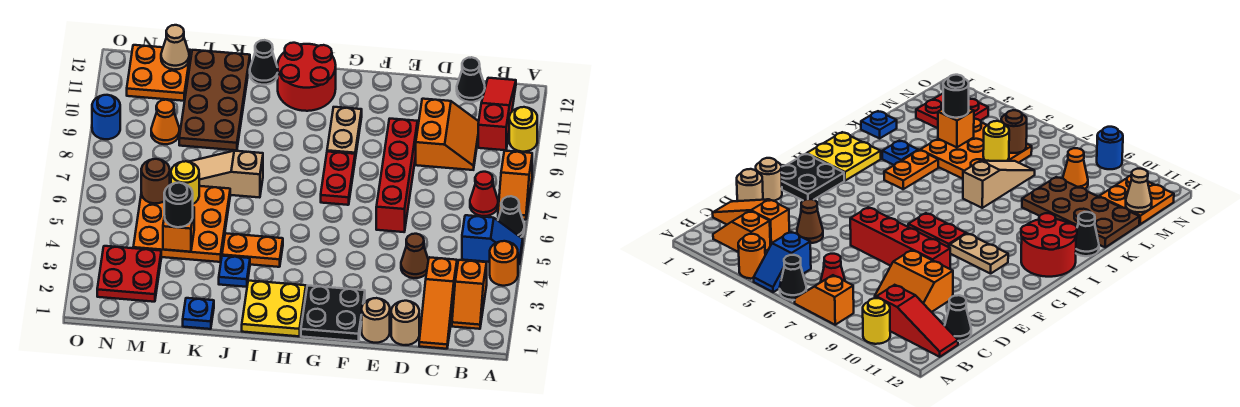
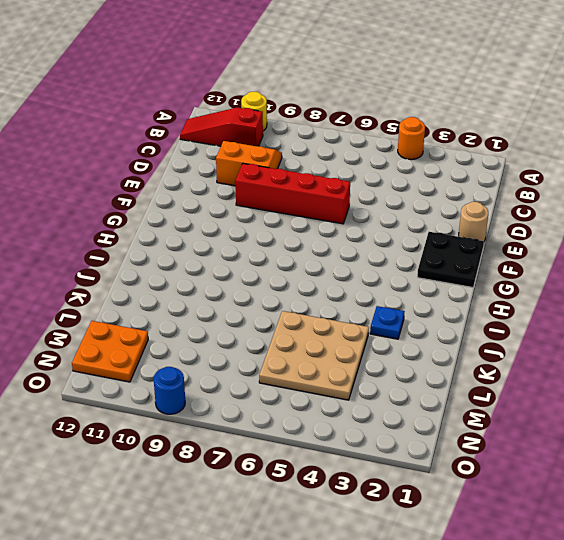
tan 3x3 plate [259,311,369,400] -> orange 3x3 plate [133,184,230,262]
none -> blue 1x2 slope [462,215,523,264]
none -> black 1x1 cone [498,196,524,237]
none -> orange 1x2 slope [498,151,532,220]
none -> orange 1x2 slope [452,260,487,329]

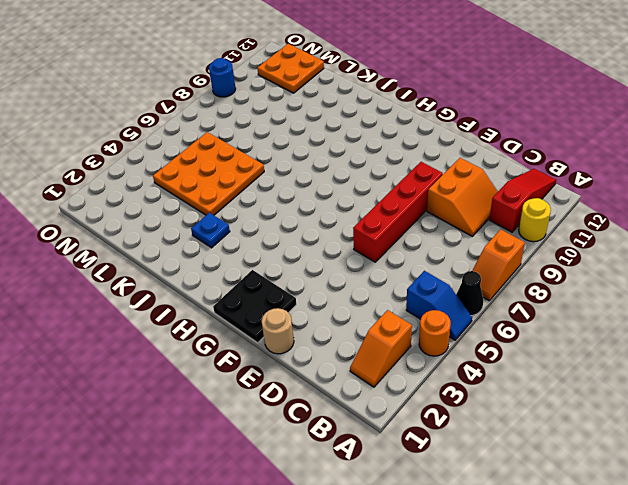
none -> red 1x1 cone [470,172,498,216]
none -> orange 1x3 slope [419,257,457,349]
none -> black 1x1 cone [457,57,485,102]
none -> tan 1x1 round brick [391,301,419,345]

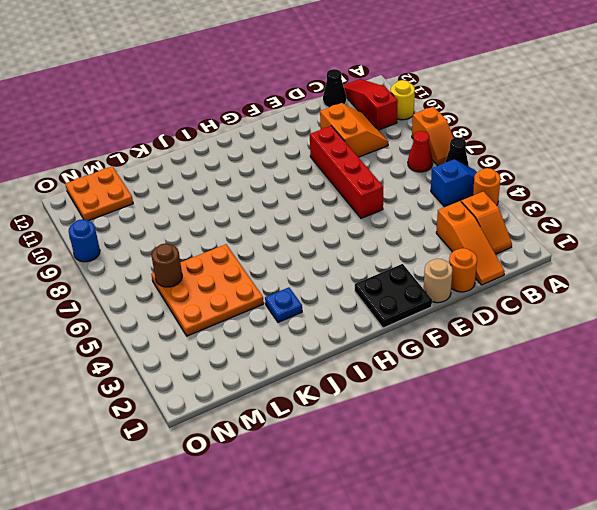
orange 1x1 round brick [449,248,477,292] -> tan 1x1 round brick [391,301,419,345]
none -> brown 1x1 cone [401,234,428,278]
none -> red 1x2 plate [321,152,355,205]
none -> tan 1x2 plate [327,107,362,158]
none -> yellow 2x2 plate [242,281,306,336]

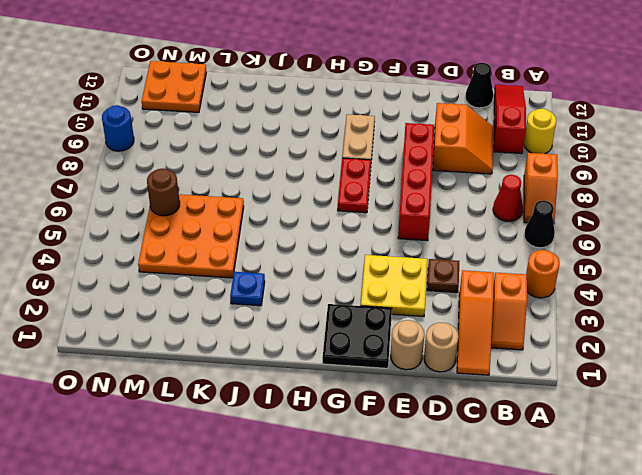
brown 1x1 plate [427,259,459,293] -> brown 1x1 cone [401,234,428,278]
yellow 2x2 plate [361,255,427,316] -> yellow 2x2 plate moved to [242,281,306,336]
none -> blue 1x2 slope [462,215,523,264]
none -> red 2x2 round brick [278,43,336,111]
none -> orange 1x2 plate [222,233,283,267]
none -> tan 1x3 slope [189,151,263,198]

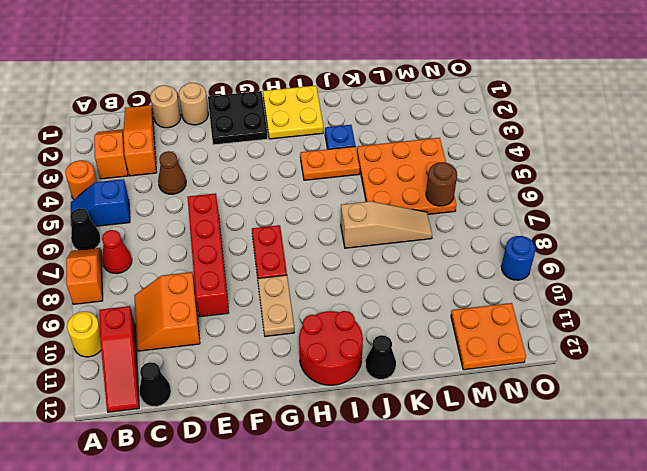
none -> blue 1x1 plate [183,298,214,329]
none -> brown 2x4 plate [179,50,250,150]
none -> red 2x2 plate [97,246,161,302]
none -> orange 1x1 cone [151,100,179,144]

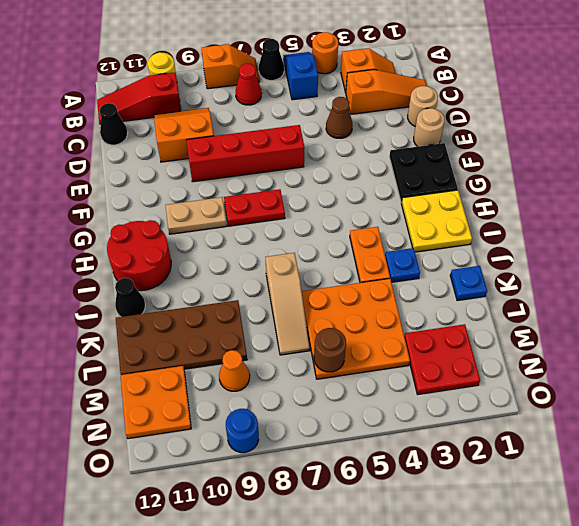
none -> orange 1x1 brick [163,207,194,252]
none -> yellow 1x1 round brick [171,161,199,204]
none -> tan 1x1 cone [161,25,189,70]
none -> black 1x1 round brick [164,183,193,227]

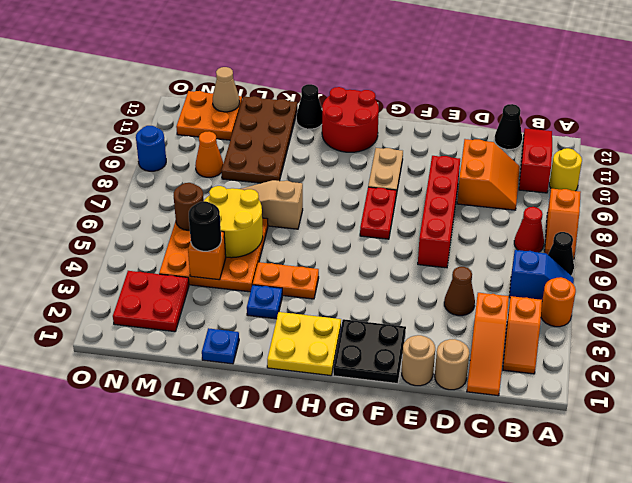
yellow 2x2 round brick [204,186,263,258] -> yellow 1x1 round brick [171,161,199,204]

